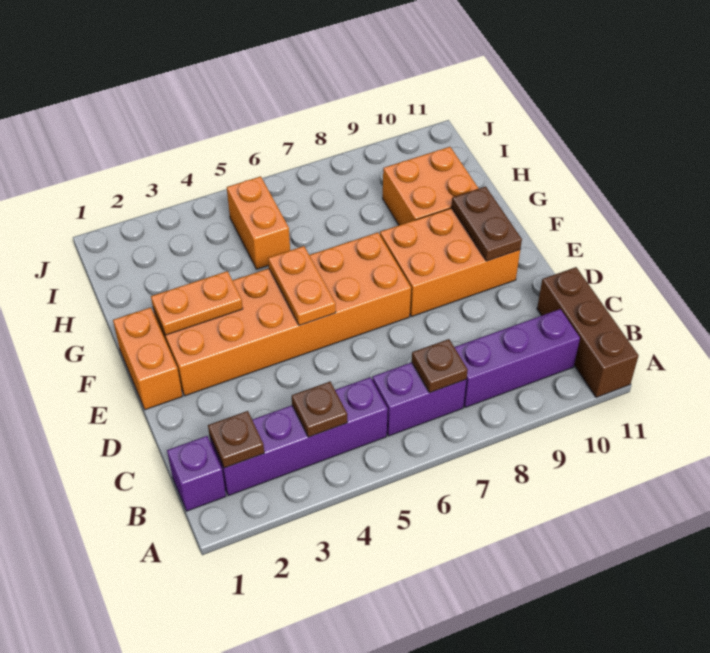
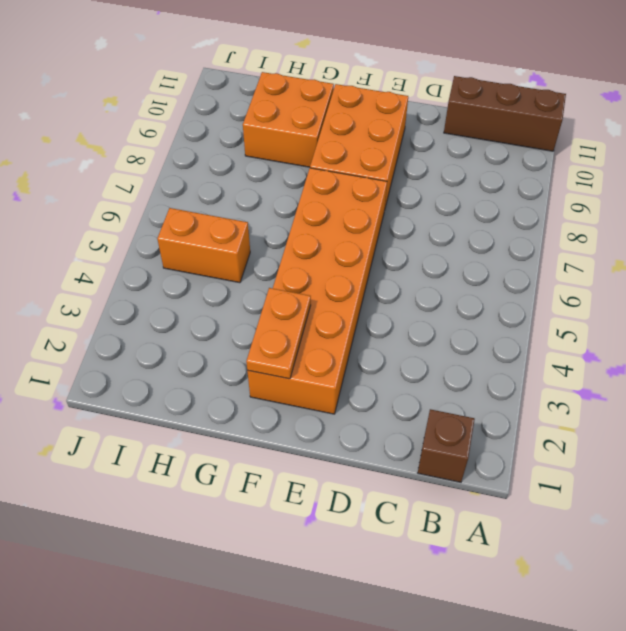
brown 1x1 brick [418,409,475,482] -> purple 1x1 brick [167,436,226,511]
none -> purple 1x4 brick [210,377,388,496]
none -> purple 1x2 brick [372,362,466,436]
none -> purple 1x3 brick [454,309,580,408]

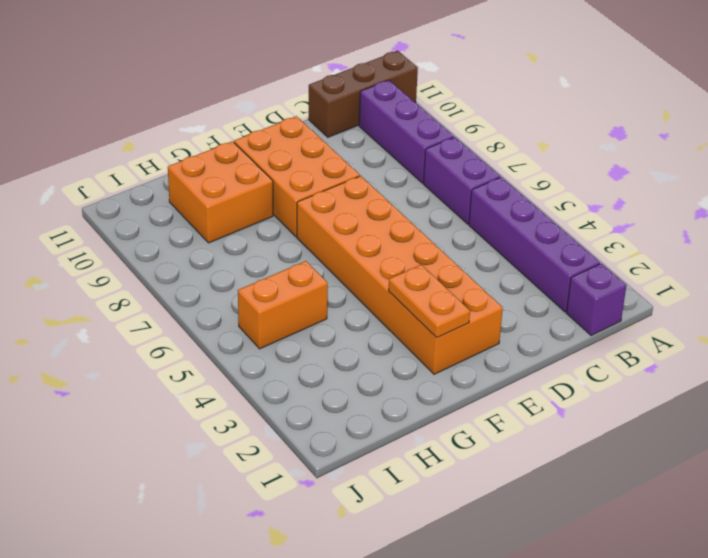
none -> orange 1x2 brick [113,307,182,410]
none -> brown 1x1 plate [208,411,264,468]
none -> brown 1x1 plate [292,382,347,437]

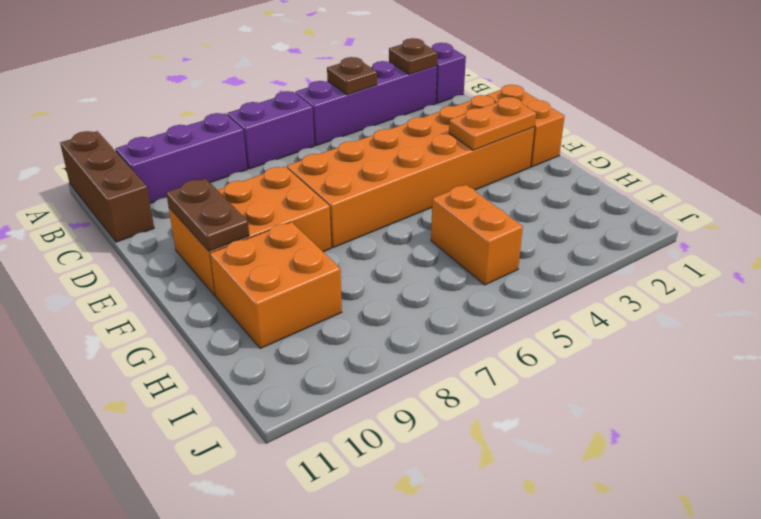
none -> brown 1x1 plate [412,339,468,393]
none -> orange 1x2 plate [268,246,336,325]

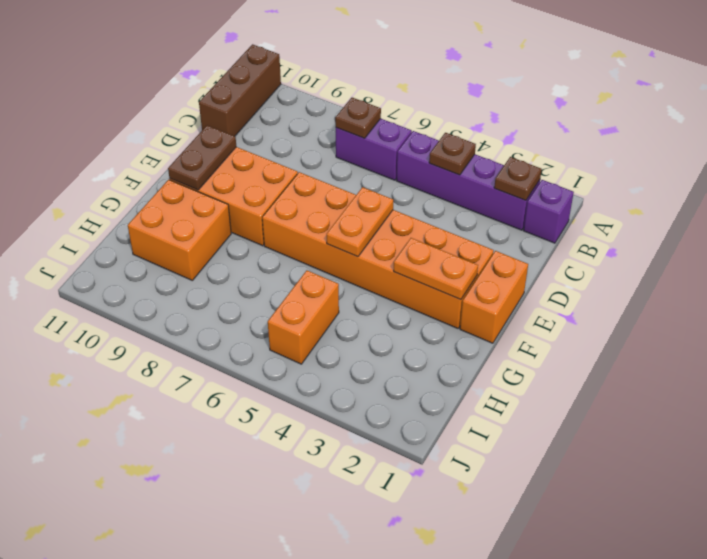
none -> purple 1x3 brick [454,309,580,408]

